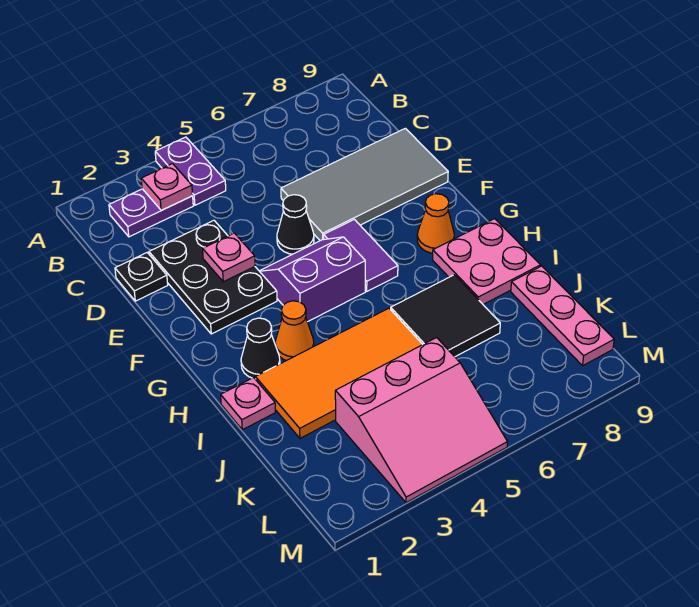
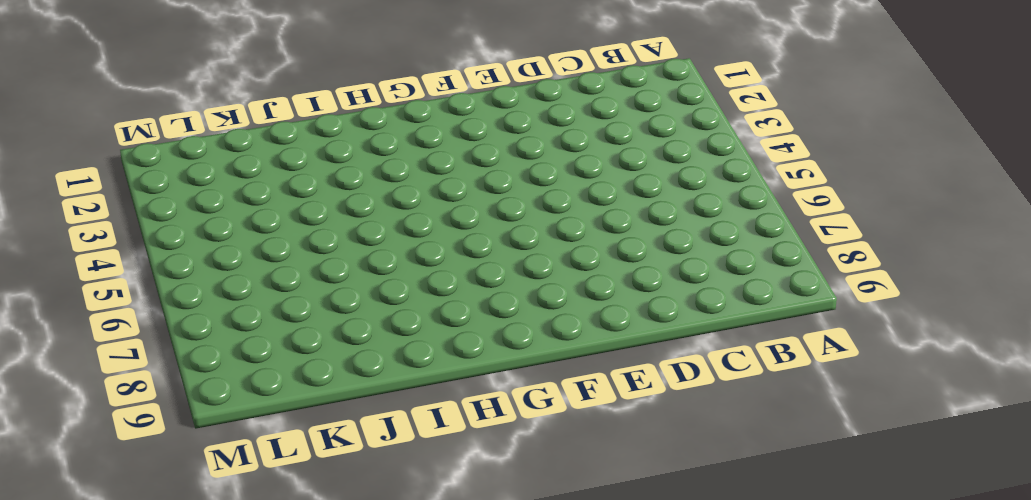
none -> purple 1x2 plate [155,137,226,205]
none -> purple 1x2 plate [109,189,193,237]
none -> black 1x1 plate [115,253,168,301]

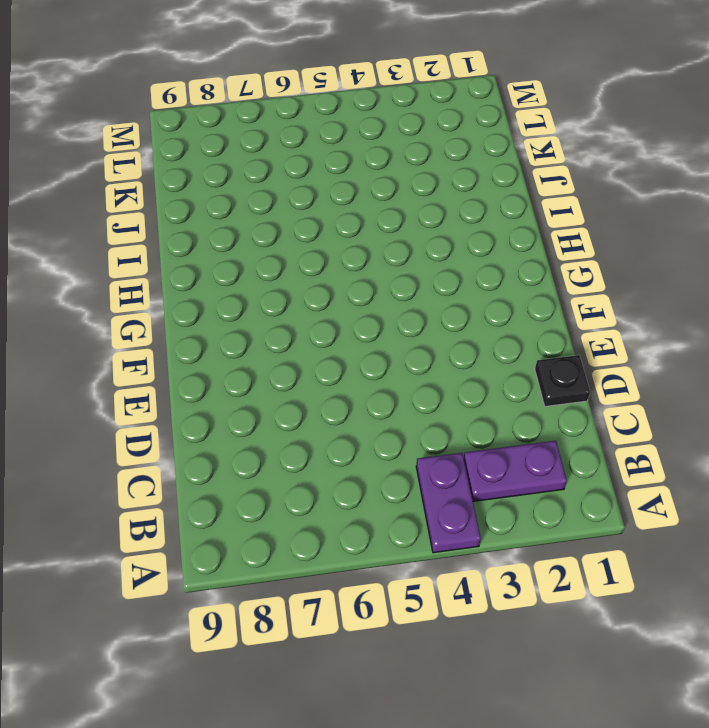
none -> black 2x3 plate [149,220,277,334]
none -> grey 2x4 tile [281,128,448,241]
none -> black 1x1 cone [277,195,314,254]

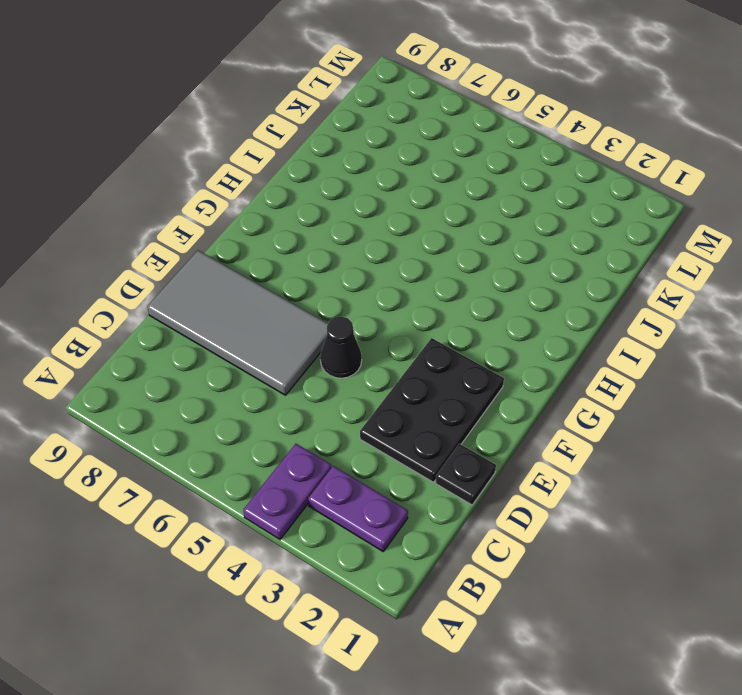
none -> purple 2x2 slope [260,237,365,322]
none -> purple 1x2 tile [324,219,398,291]
none -> orange 1x1 cone [417,194,454,253]

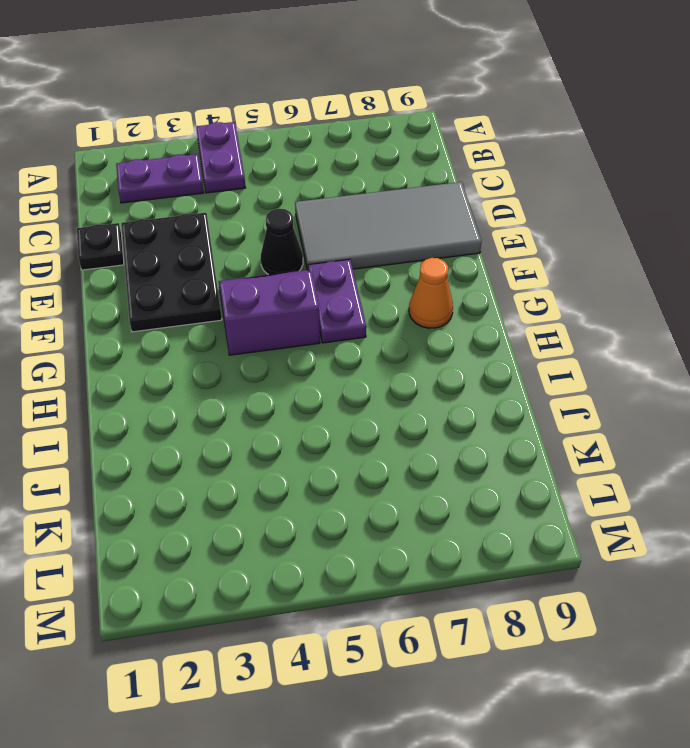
purple 1x2 plate [308,259,366,343] -> purple 1x2 tile [324,219,398,291]
none -> black 1x1 cone [241,318,280,378]
none -> orange 1x1 cone [275,301,314,361]
none -> pink 2x2 plate [432,219,541,304]

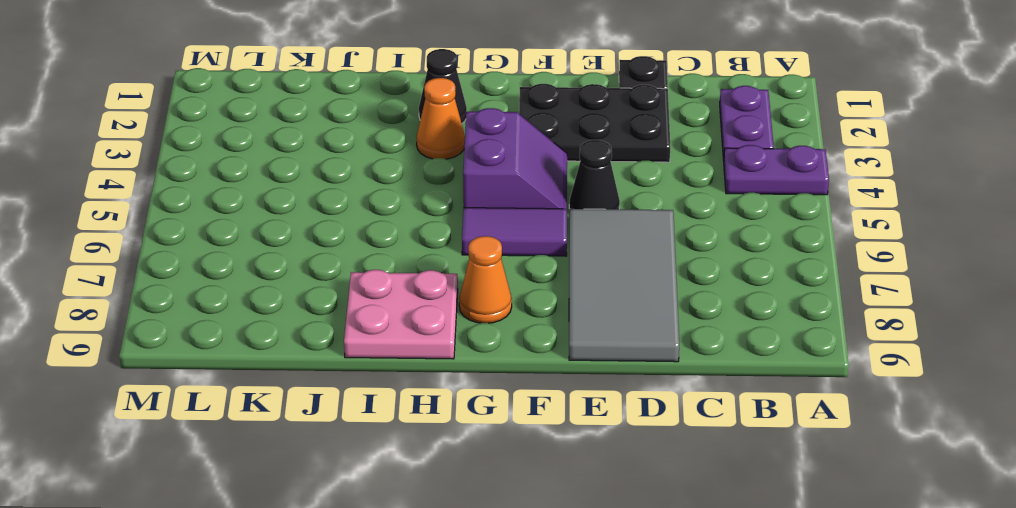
none -> pink 1x1 plate [221,378,275,430]
none -> orange 2x4 tile [255,308,423,438]
none -> black 2x2 tile [391,275,500,357]

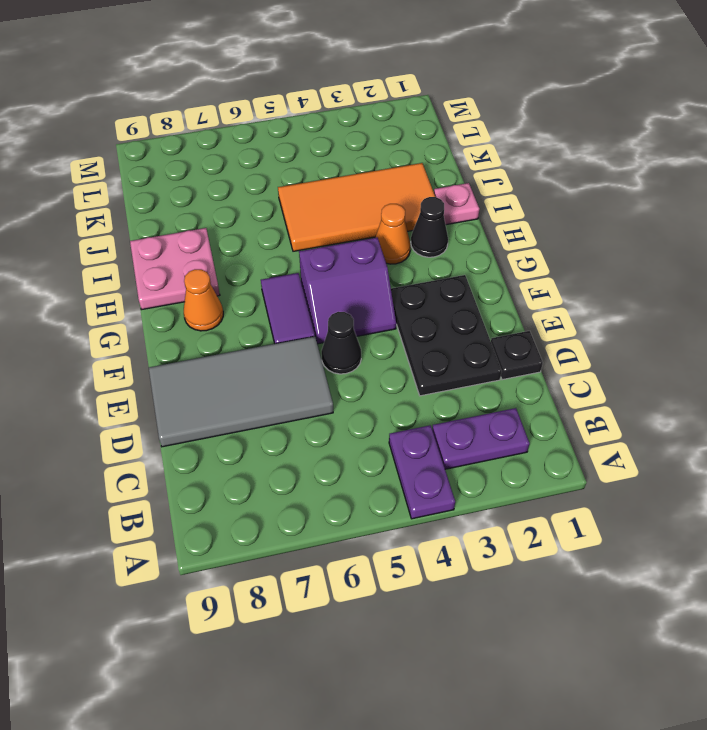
none -> black 2x2 tile [391,275,500,357]
none -> pink 1x3 plate [511,266,614,366]
none -> pink 3x3 slope [335,338,508,503]

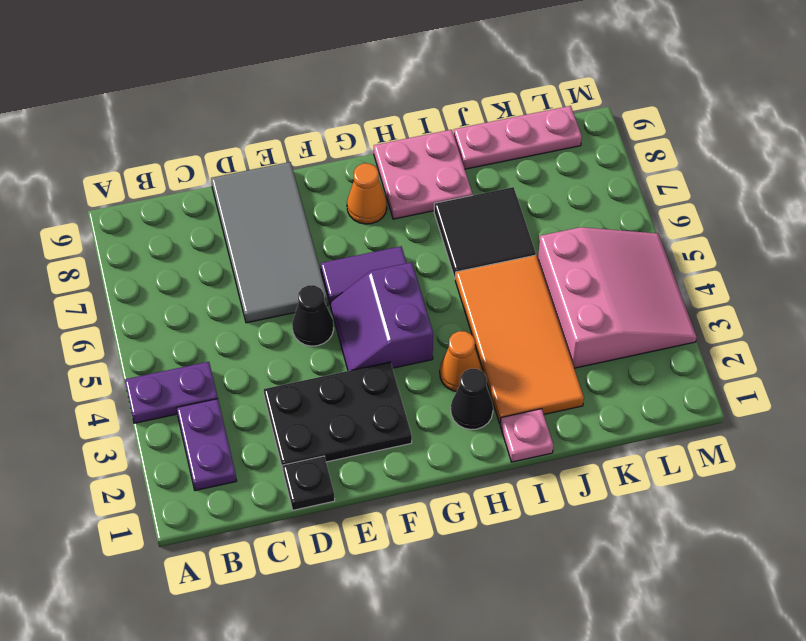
none -> pink 1x1 plate [141,164,193,210]
none -> pink 1x1 plate [203,233,255,282]

